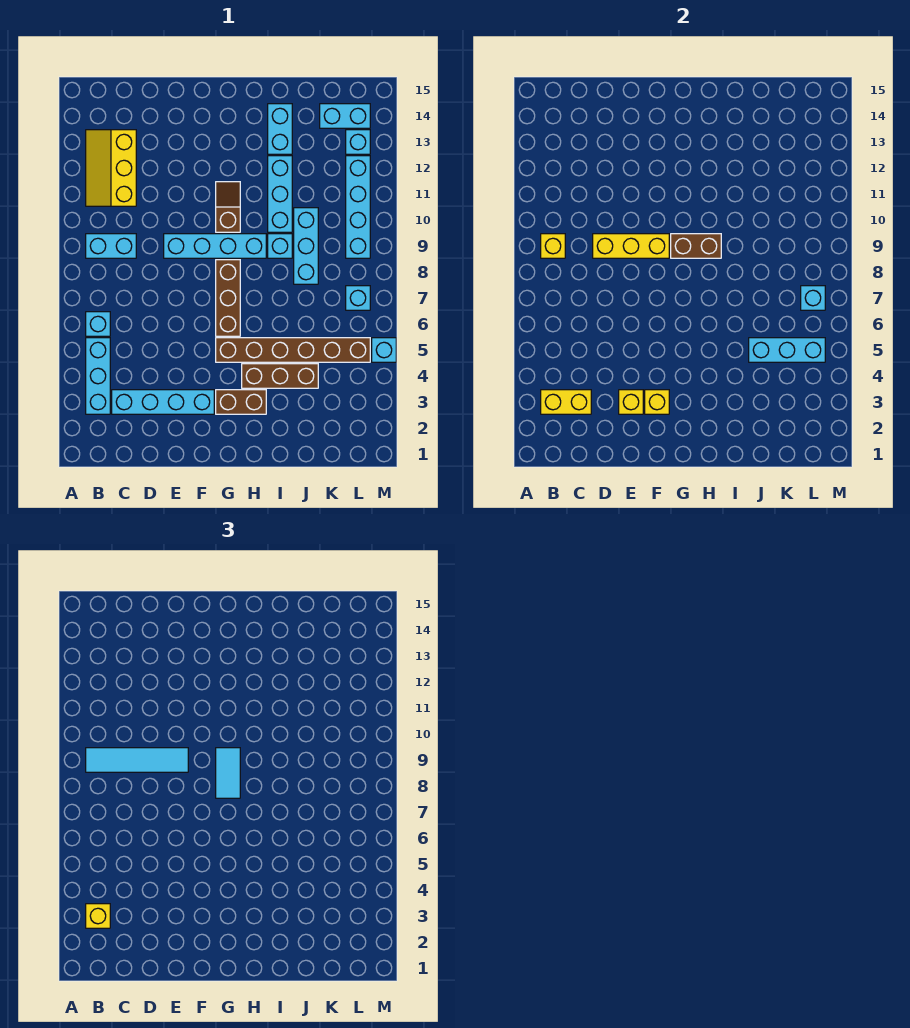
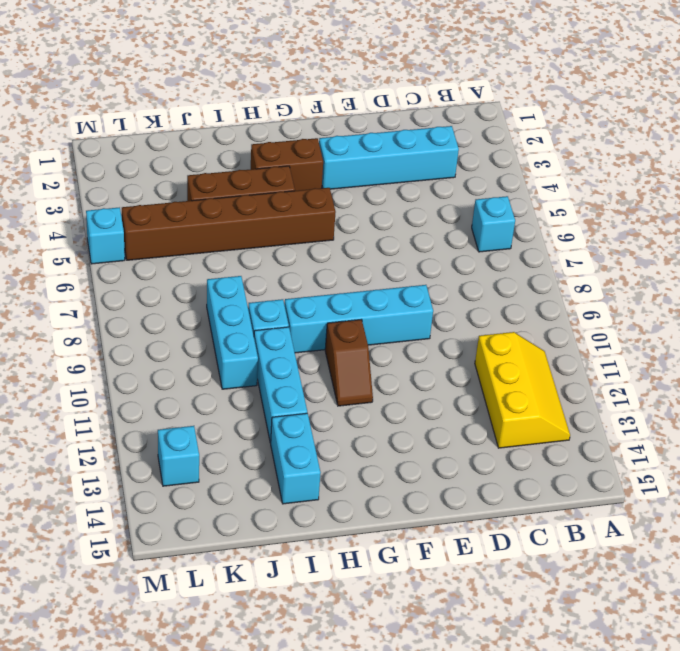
none -> cyan 1x3 brick [86,338,110,414]
none -> cyan 1x2 brick [86,234,136,258]
none -> brown 1x3 brick [216,260,240,336]
none -> cyan 1x2 brick [320,104,370,128]

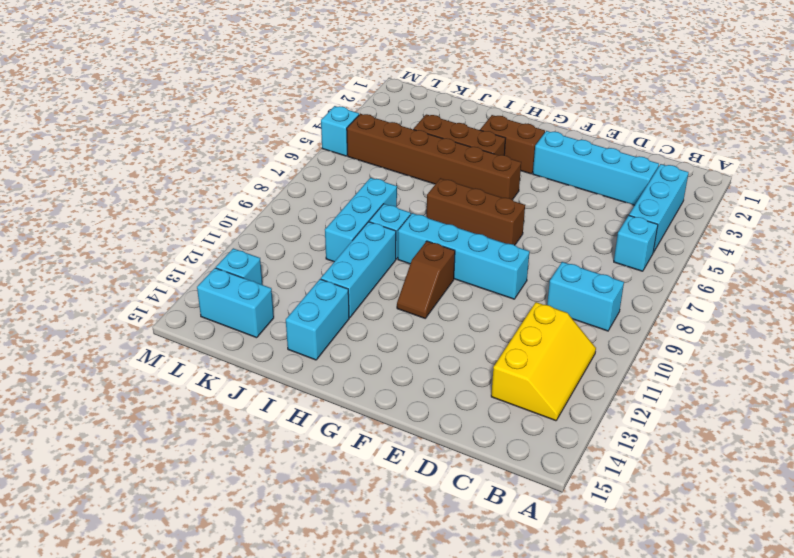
brown 1x3 brick [427,178,525,245] -> brown 1x3 brick turned to [216,260,240,336]
none -> cyan 1x1 brick [346,286,370,310]
none -> cyan 1x4 brick [346,156,370,258]
none -> yellow 1x2 brick [541,390,591,414]
none -> yellow 1x1 brick [541,234,565,258]

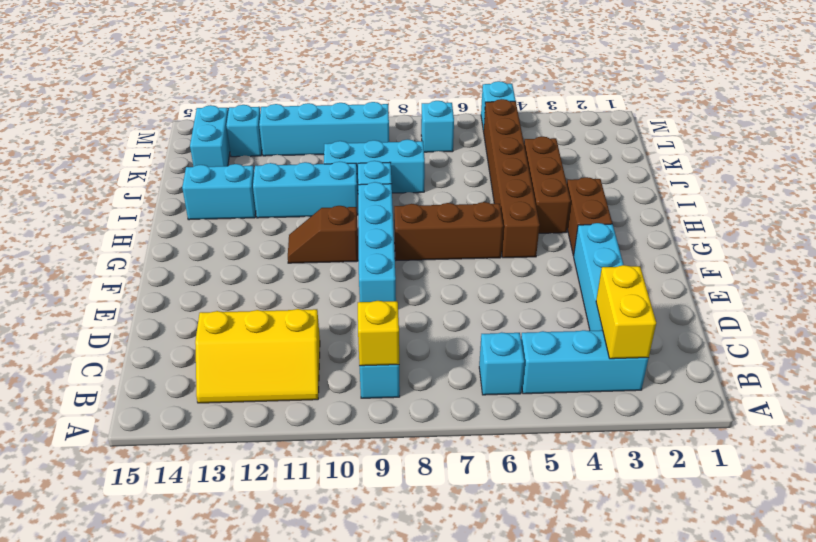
none -> yellow 1x3 brick [593,234,669,258]
none -> yellow 1x1 brick [619,390,643,414]
none -> yellow 1x1 brick [645,390,669,414]
none -> brown 1x2 brick [671,234,721,258]

